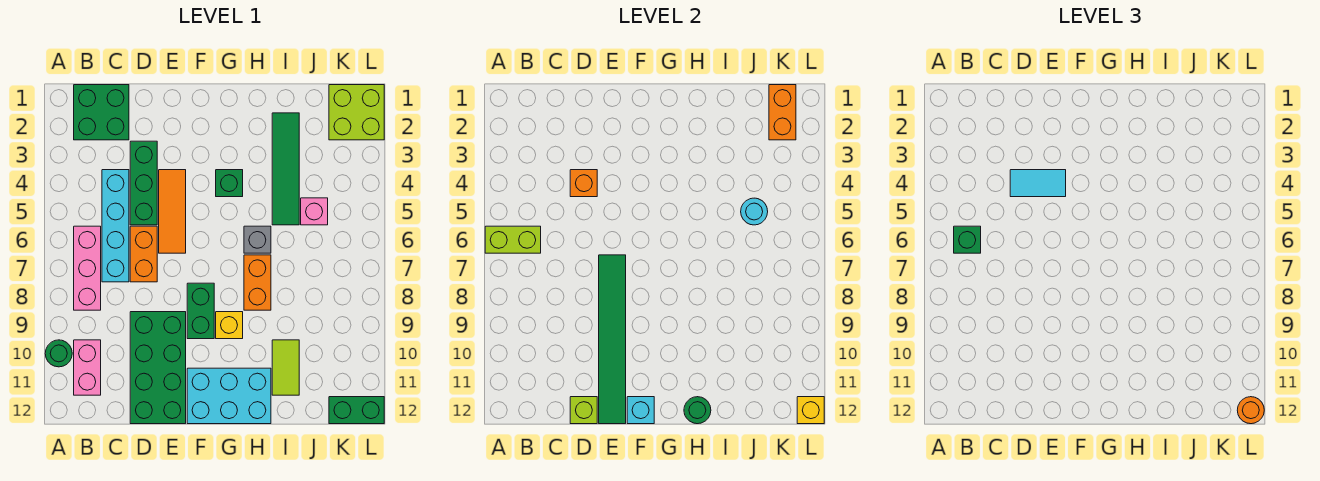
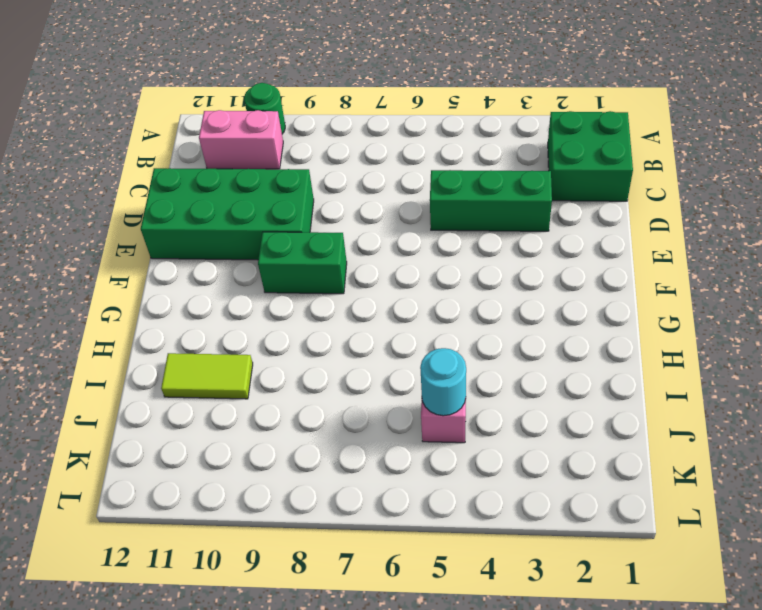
none -> pink 1x3 brick [74,226,101,310]
none -> cyan 1x4 brick [102,170,129,282]
none -> orange 1x2 brick [130,226,157,282]
none -> orange 1x3 tile [159,170,186,253]

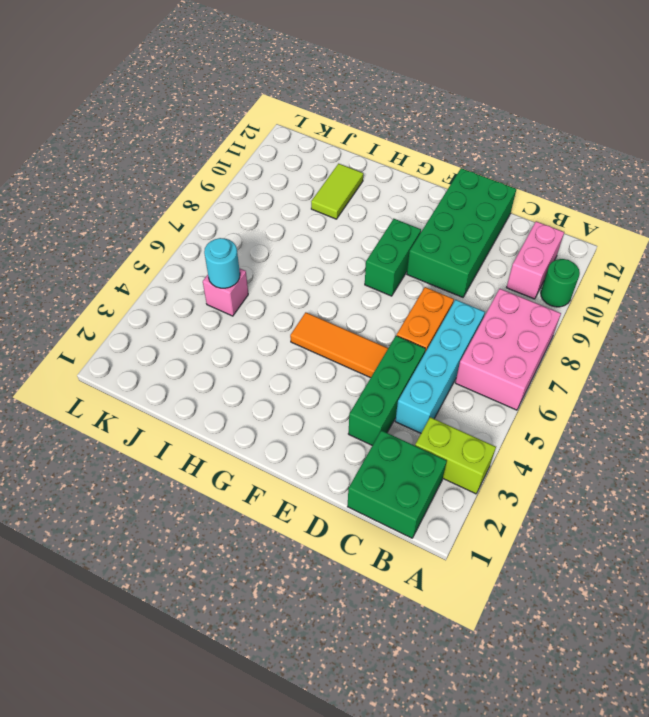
lime 1x2 brick [415,417,496,494] -> lime 1x2 brick moved to [485,226,541,253]
pink 2x3 brick [455,289,561,410] -> pink 1x3 brick [74,226,101,310]
orange 1x3 tile [290,312,388,378] -> orange 1x3 tile turned to [159,170,186,253]
none -> cyan 2x3 brick [187,368,271,424]
none -> green 1x1 brick [216,170,243,197]
none -> yellow 1x1 brick [216,312,243,339]
none -> grey 1x1 brick [244,226,271,253]

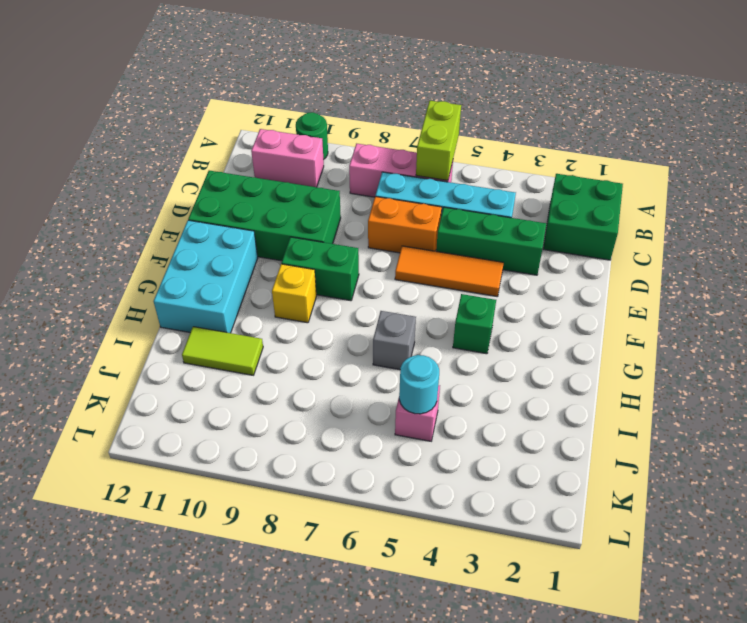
none -> orange 1x2 brick [244,255,271,310]
none -> green 1x4 tile [272,113,299,225]
none -> lime 2x2 brick [329,85,384,140]
none -> green 1x2 brick [329,397,384,424]

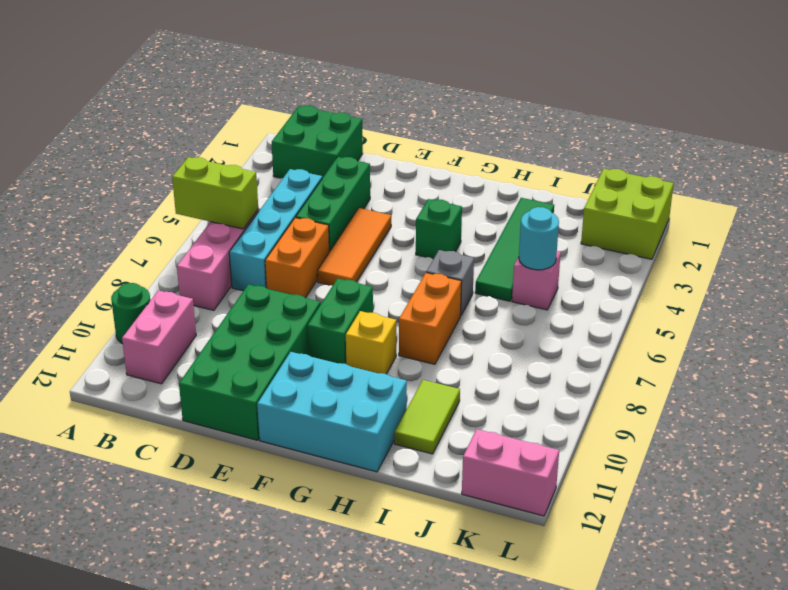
pink 1x2 brick [462,429,559,516] -> green 1x2 brick [329,397,384,424]
none -> orange 1x1 brick [570,170,597,197]
none -> lime 1x1 brick [570,397,597,424]
none -> green 1x6 tile [599,255,626,424]
none -> cyan 1x1 brick [627,397,654,424]

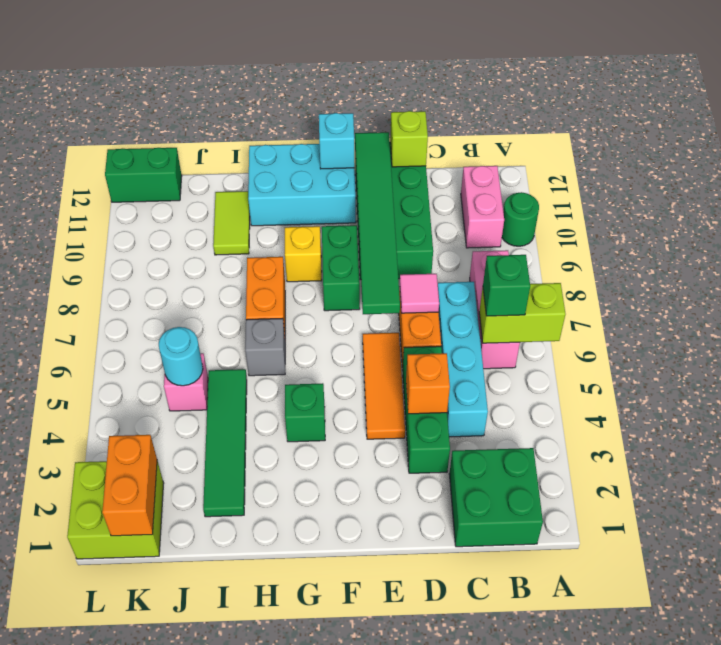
pink 1x1 tile [400,274,439,313] -> none
none -> green 1x1 round brick [684,397,711,424]
none -> yellow 1x1 brick [797,397,824,424]
none -> cyan 1x2 tile [1010,170,1066,197]
none -> orange 1x1 round brick [1237,397,1264,424]

